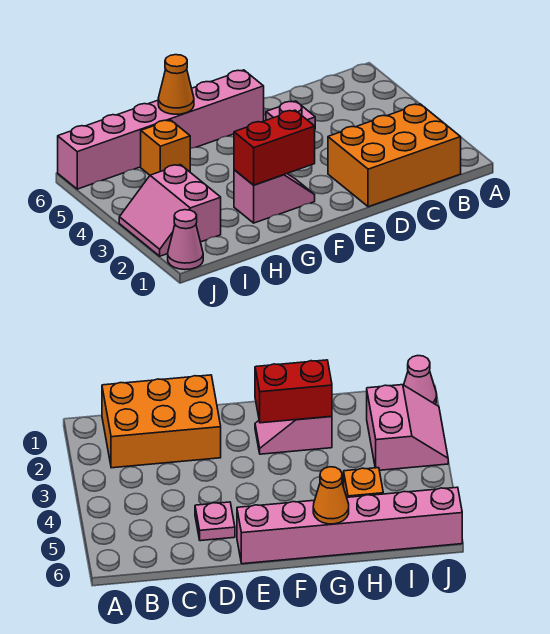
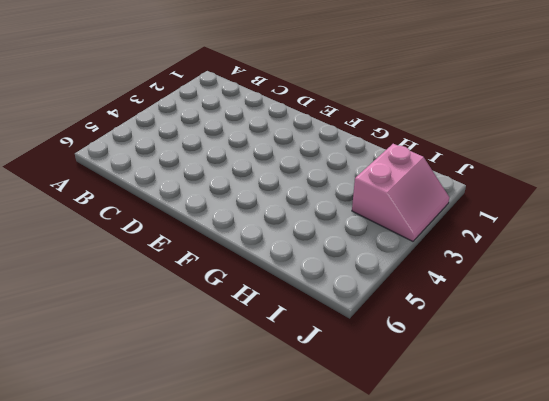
none -> orange 2x3 brick [328,104,461,207]
none -> pink 1x1 plate [266,101,315,126]

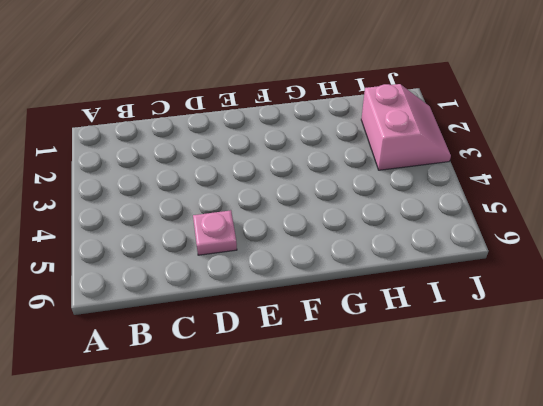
none -> orange 2x3 brick [328,104,461,207]
none -> pink 1x6 brick [58,70,264,189]

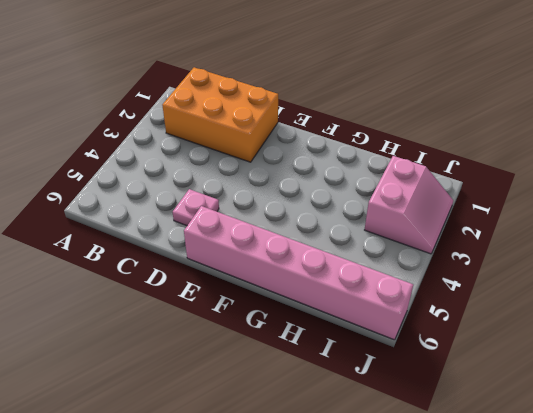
none -> pink 1x2 slope [234,170,315,223]
none -> orange 1x1 brick [141,120,190,175]

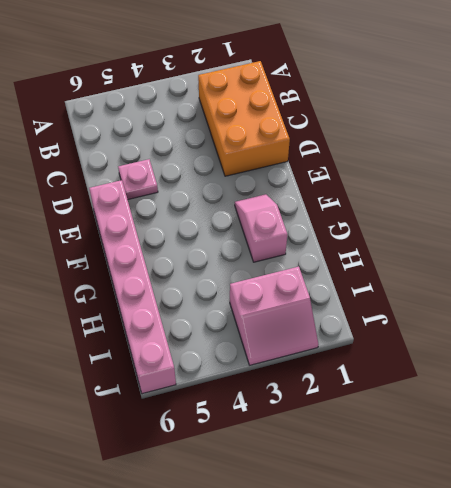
none -> orange 1x1 brick [141,120,190,175]
none -> pink 1x1 cone [168,210,203,270]

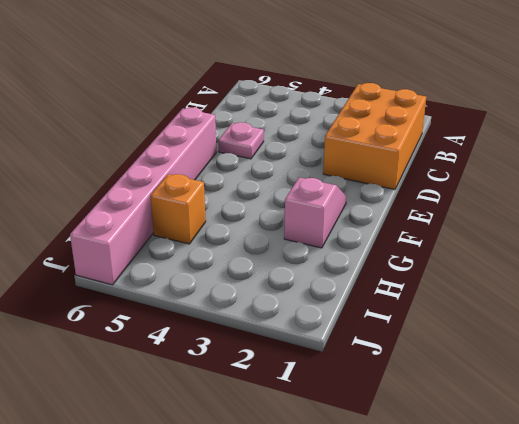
none -> pink 2x2 slope [119,165,221,256]
none -> pink 1x1 cone [168,210,203,270]

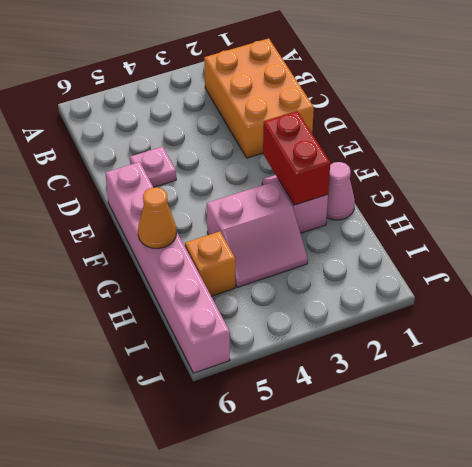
pink 1x1 cone [327,162,355,220] -> pink 1x1 cone moved to [168,210,203,270]
pink 2x2 slope [207,181,308,288] -> pink 2x2 slope moved to [119,165,221,256]

